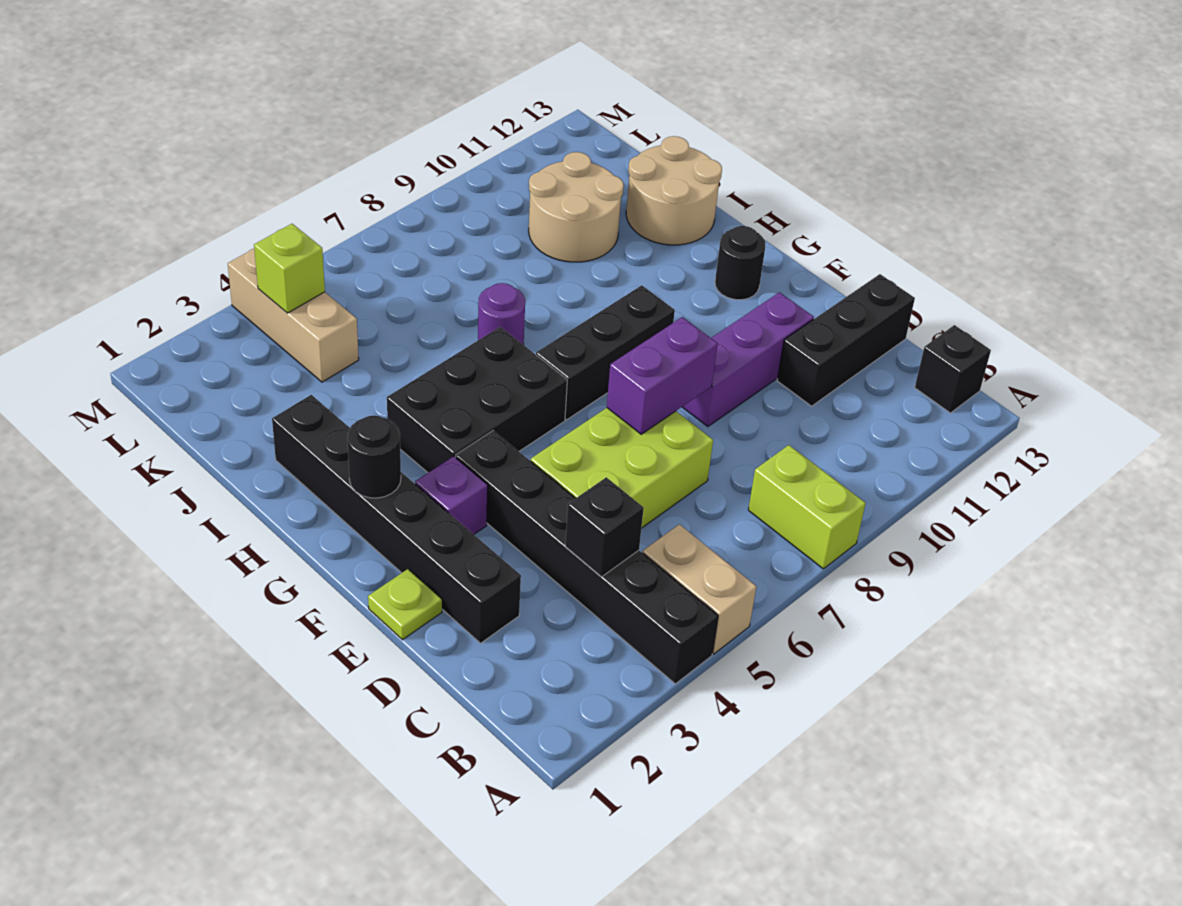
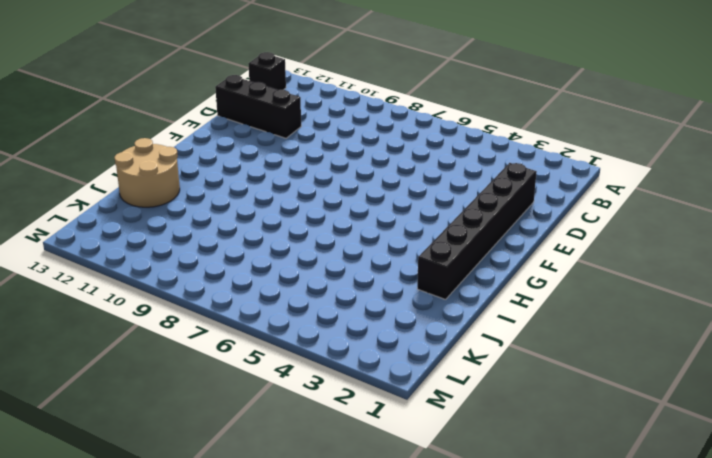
none -> black 1x6 brick [456,431,718,684]
none -> tan 1x2 brick [643,524,756,654]
none -> lime 1x2 brick [748,445,866,569]

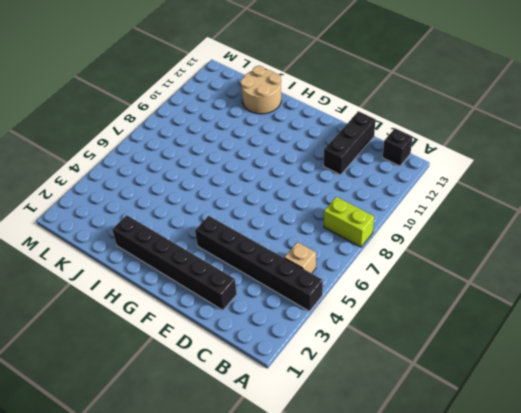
tan 1x1 brick [284,242,316,273] -> tan 1x2 brick [643,524,756,654]
none -> lime 2x3 brick [531,408,713,528]
none -> lime 1x1 plate [368,569,442,640]
none -> purple 1x3 brick [682,292,814,427]

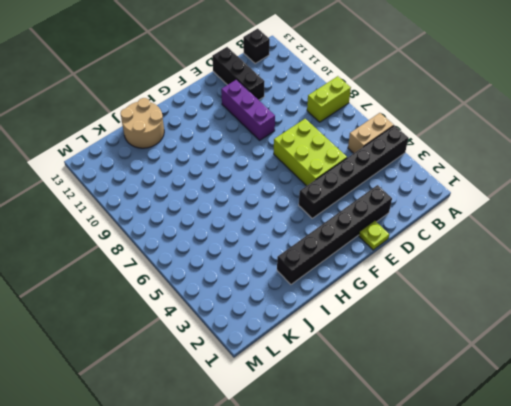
none -> purple 1x1 brick [415,456,488,534]
none -> black 2x3 brick [387,327,567,473]
none -> black 1x3 brick [536,285,675,420]

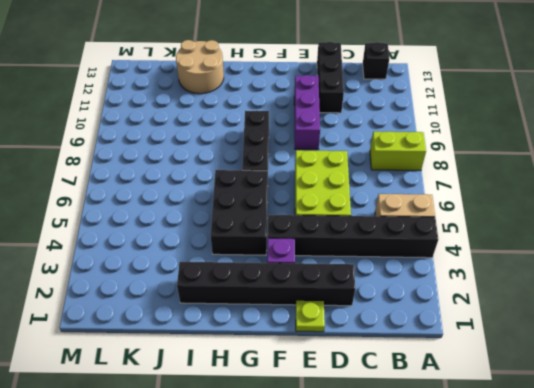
none -> black 1x1 round brick [715,226,765,300]
none -> purple 1x1 round brick [478,283,525,345]
none -> tan 2x2 round brick [529,152,624,262]

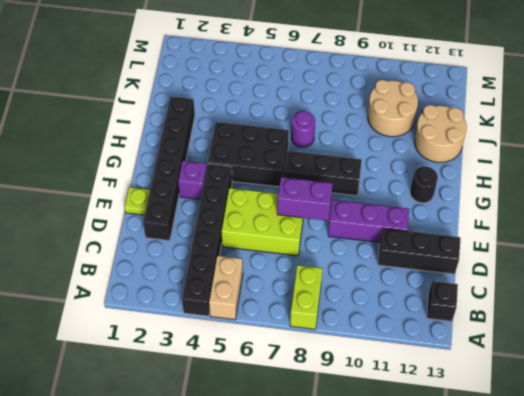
none -> tan 1x3 brick [228,249,359,382]
none -> black 1x1 brick [565,477,644,577]
none -> black 1x1 round brick [347,416,401,498]

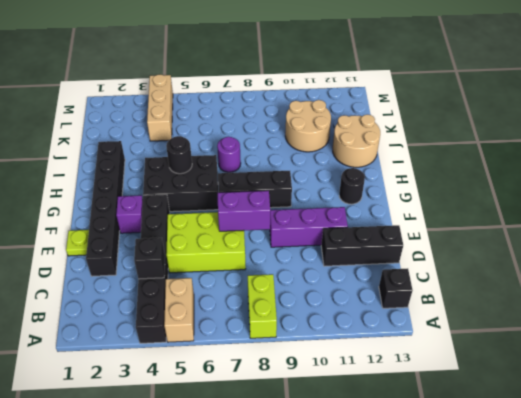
black 1x1 round brick [166,136,192,174] -> black 1x1 round brick moved to [347,416,401,498]
none -> lime 1x1 brick [254,224,325,313]

